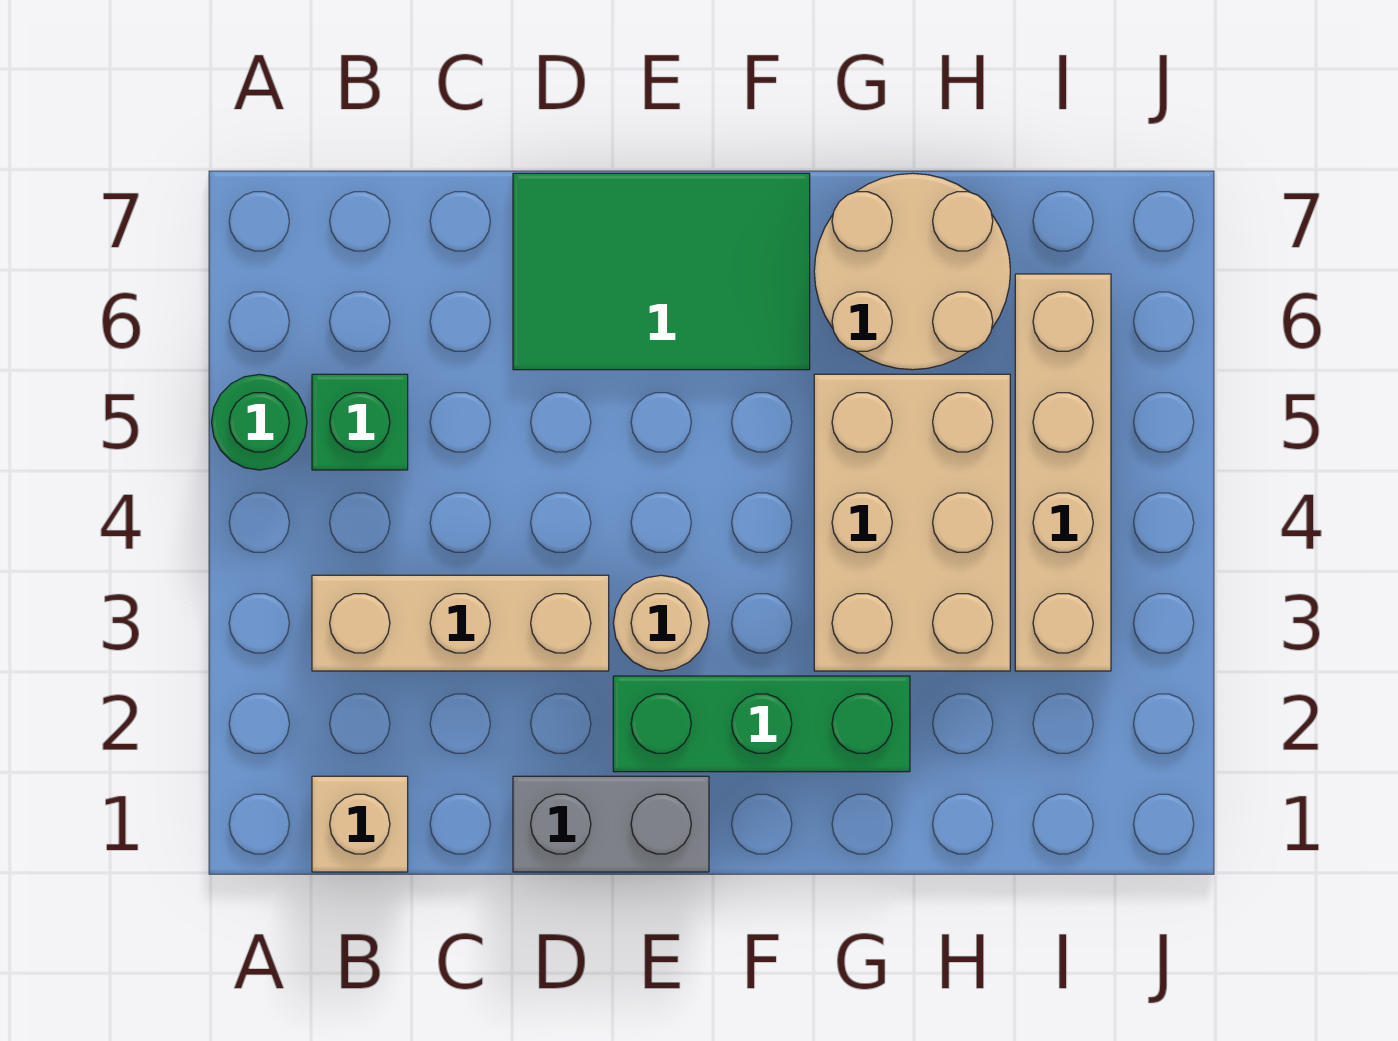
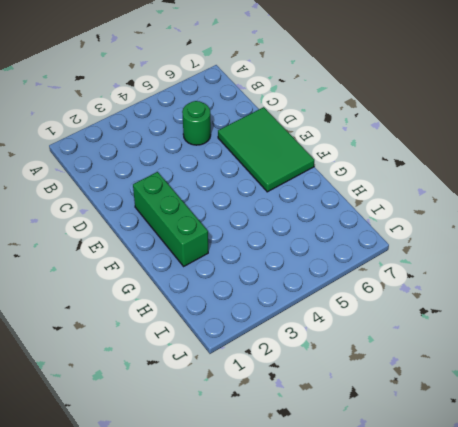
green 1x1 round brick [182,101,211,145] -> green 1x1 round brick moved to [212,374,307,470]
none -> tan 1x1 brick [312,776,408,872]
none -> tan 1x3 brick [312,575,609,671]

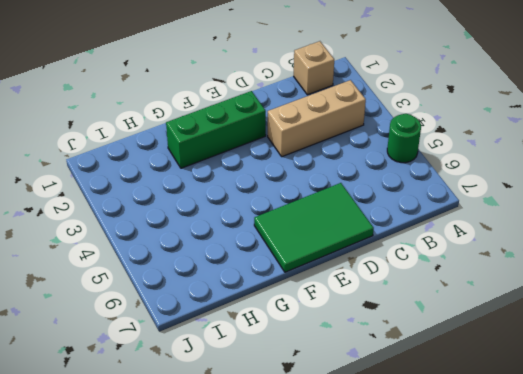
none -> green 1x1 brick [312,374,408,470]
none -> grey 1x2 brick [513,776,709,872]

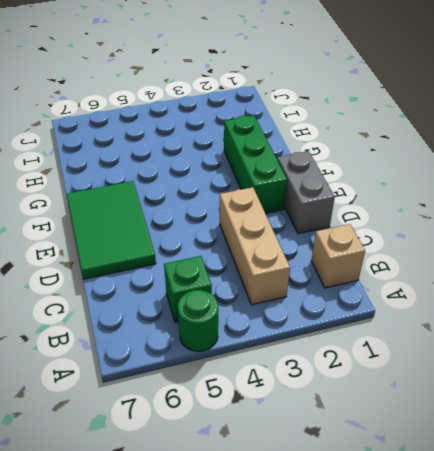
none -> tan 1x1 round brick [613,575,709,671]
none -> tan 2x3 brick [814,374,1010,671]

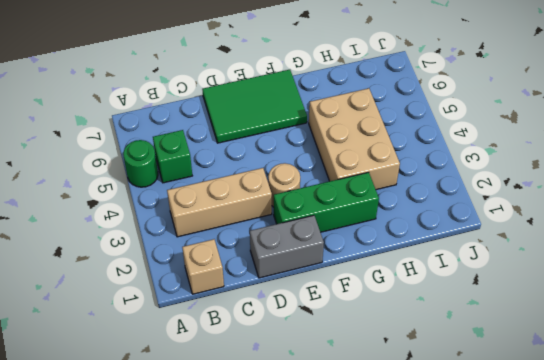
none -> tan 2x2 round brick [814,173,1010,370]
none -> tan 1x4 brick [1015,274,1111,671]

